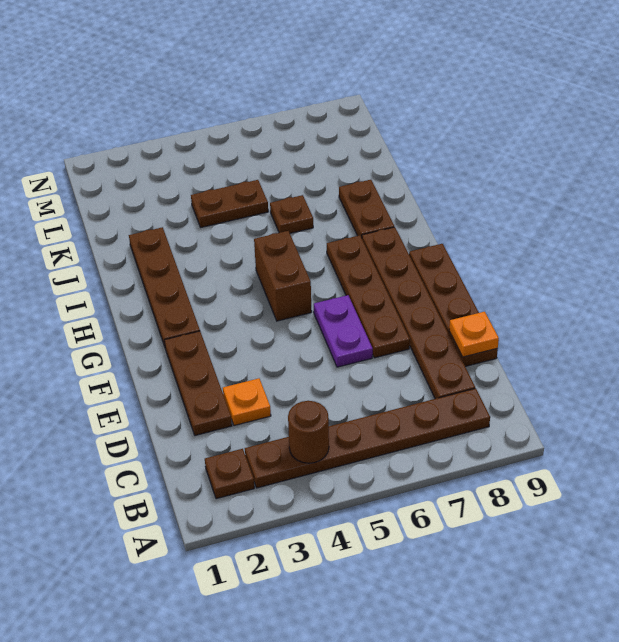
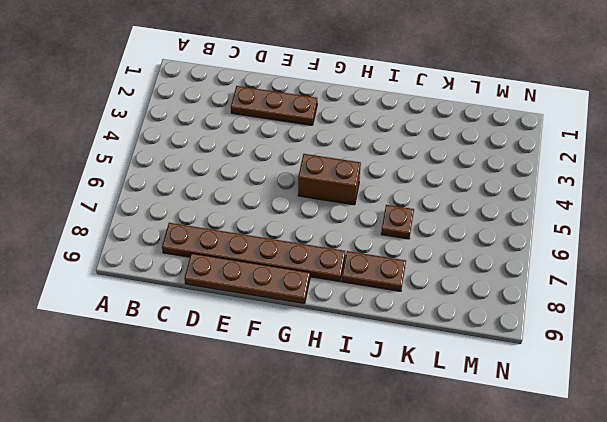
none -> brown 1x1 plate [205,449,254,499]
none -> brown 1x6 plate [245,388,490,488]
none -> orange 1x1 plate [223,378,271,426]

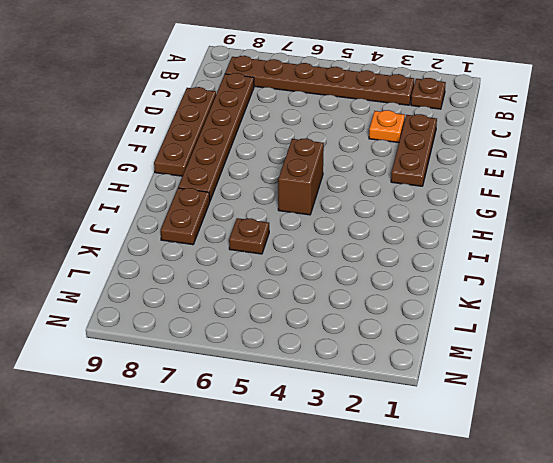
none -> purple 1x2 plate [314,295,373,367]
none -> brown 1x4 plate [327,235,410,358]
none -> brown 1x4 plate [129,227,200,347]

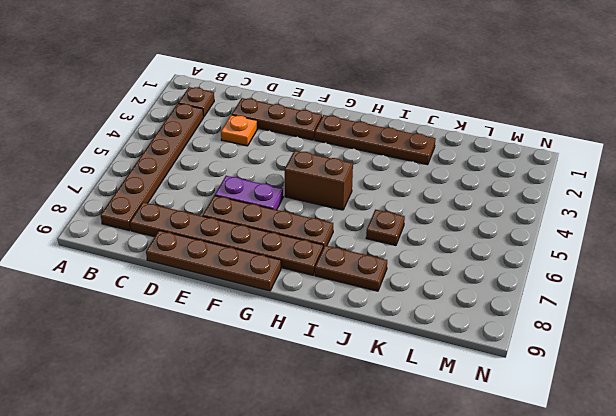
none -> brown 1x2 plate [191,180,268,227]
none -> brown 1x1 round brick [288,401,329,463]
none -> orange 1x1 plate [449,312,499,357]

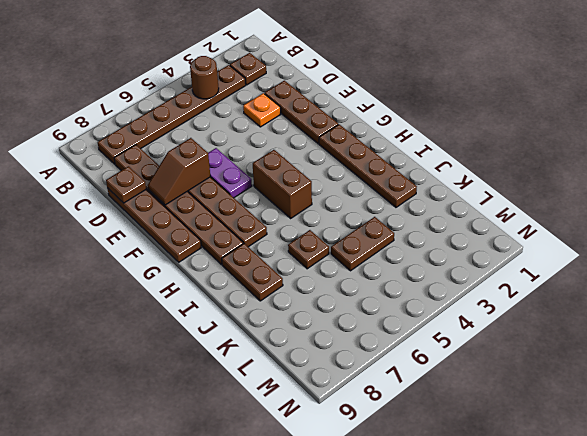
brown 1x1 plate [106,166,146,203] -> orange 1x1 plate [449,312,499,357]
brown 1x2 slope [148,138,210,205] -> none

